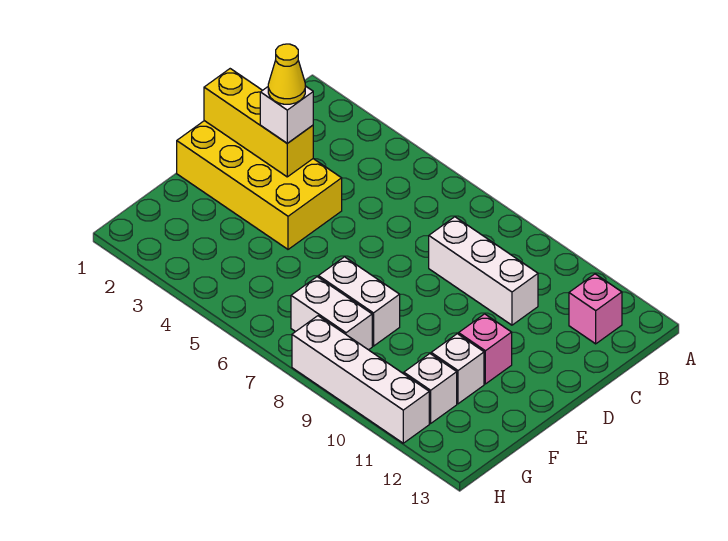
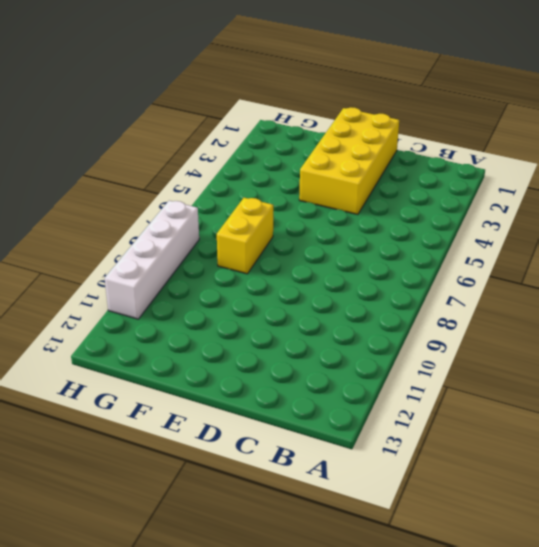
yellow 1x2 brick [217,198,273,274] -> white 1x2 brick [318,257,400,346]
none -> pink 1x1 brick [569,274,622,344]
none -> white 1x3 brick [429,217,538,325]
none -> pink 1x1 brick [459,314,512,384]

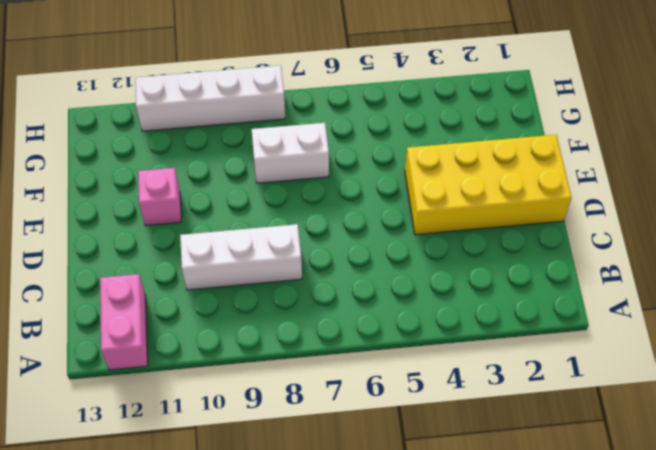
pink 1x2 brick [100,274,148,370] -> pink 1x1 brick [569,274,622,344]
none -> white 1x1 brick [431,334,484,404]
none -> white 1x2 brick [291,277,372,350]
none -> white 1x1 brick [404,354,457,423]

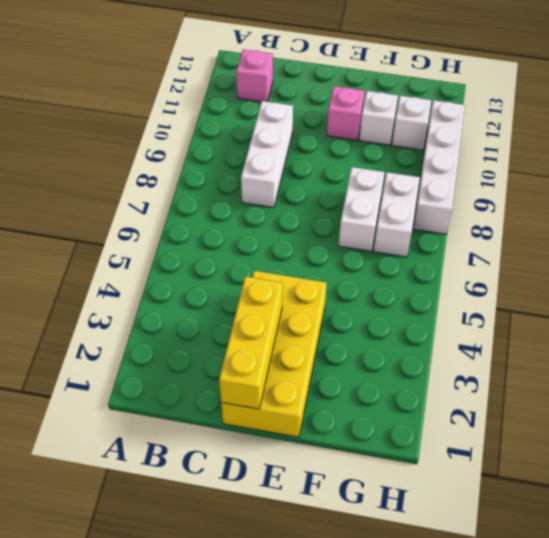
none -> white 1x1 brick [260,86,313,143]
none -> yellow 1x1 cone [268,44,305,104]

